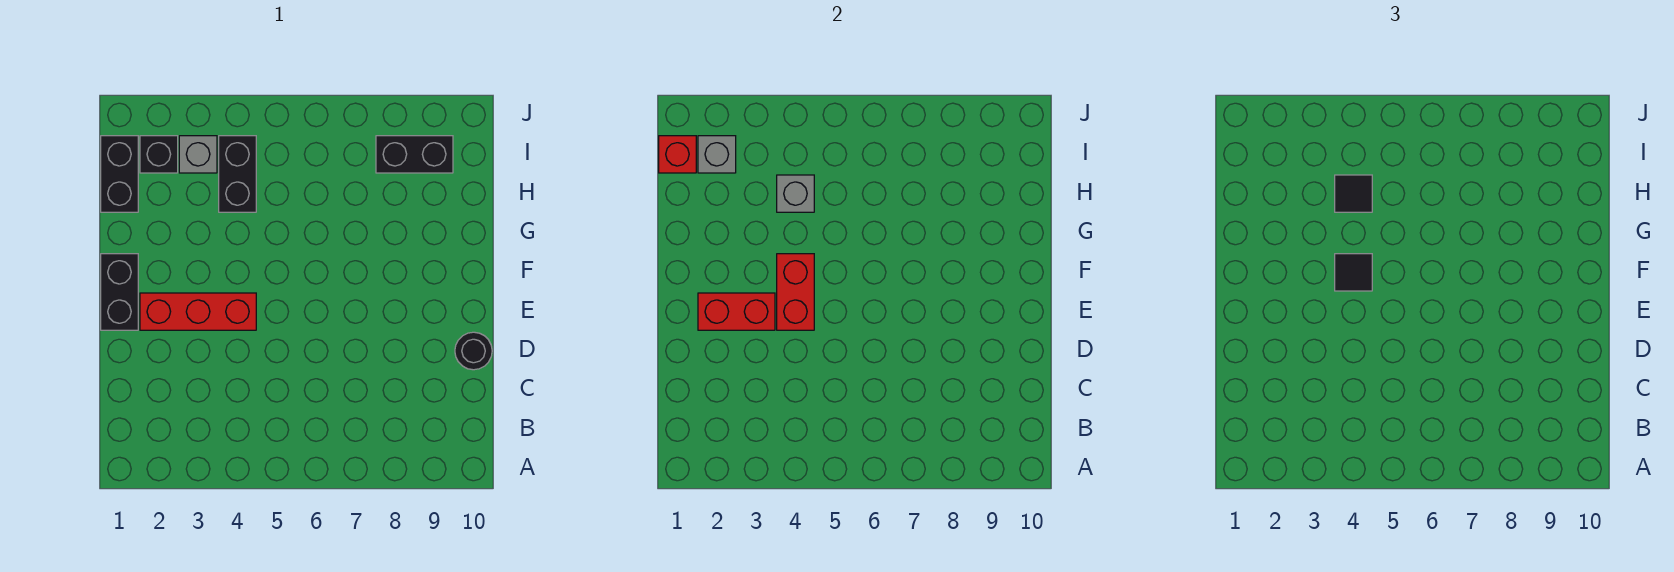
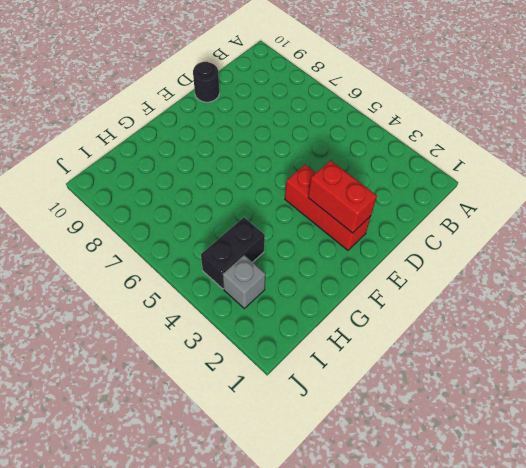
none -> black 1x2 brick [101,254,138,330]
none -> black 1x2 brick [101,136,138,212]
none -> black 1x1 brick [140,136,178,173]

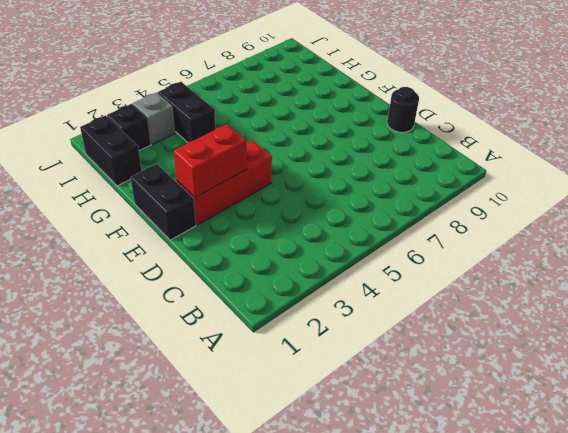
none -> black 1x2 brick [376,136,453,173]
none -> red 1x2 brick [777,254,814,330]
none -> grey 1x1 brick [777,175,814,212]

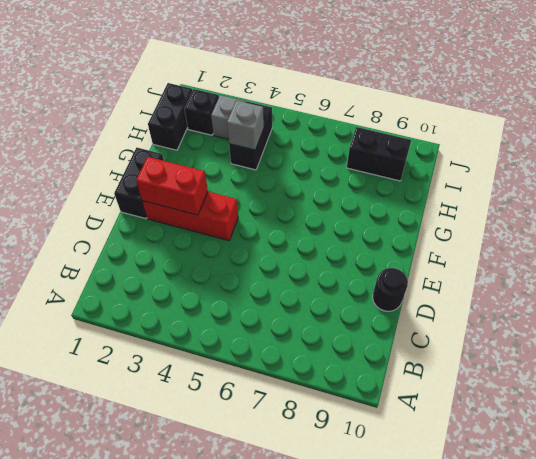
none -> red 1x2 brick [777,254,814,330]
none -> red 1x1 brick [659,136,696,173]
none -> grey 1x1 brick [698,136,736,173]

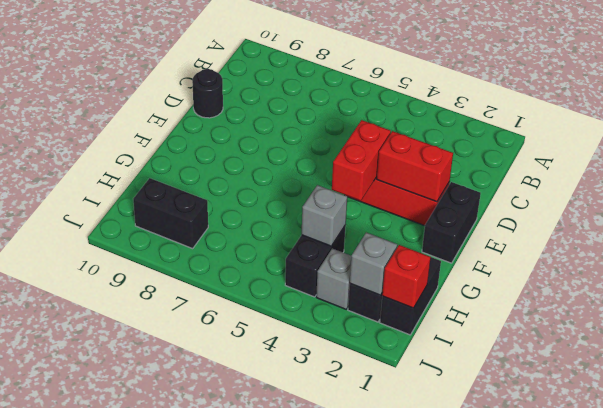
none -> black 1x1 tile [1335,254,1372,291]
none -> black 1x1 tile [1335,175,1372,212]

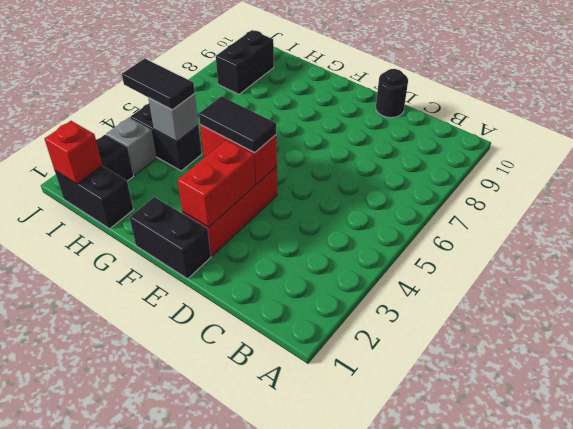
black 1x2 tile [199,96,276,153] -> black 1x1 tile [1335,254,1372,291]
black 1x2 tile [122,59,195,110] -> black 1x1 tile [1335,175,1372,212]
none -> grey 1x1 brick [698,136,736,173]

